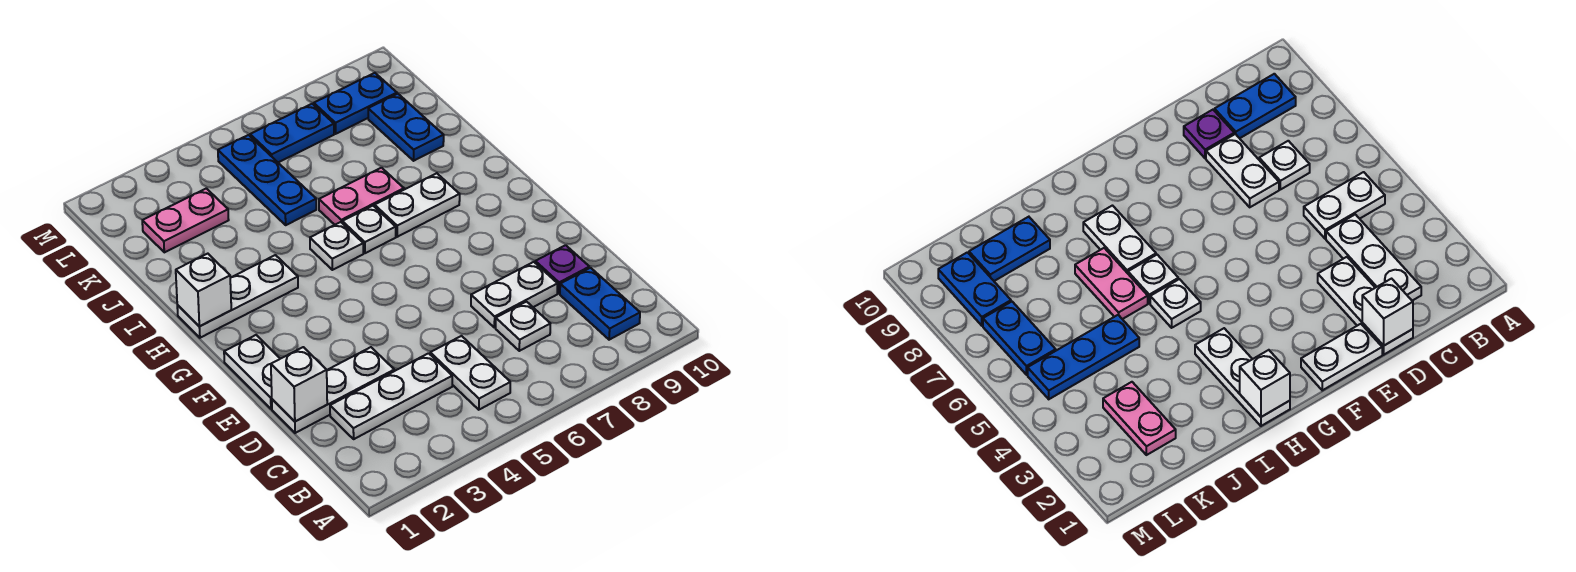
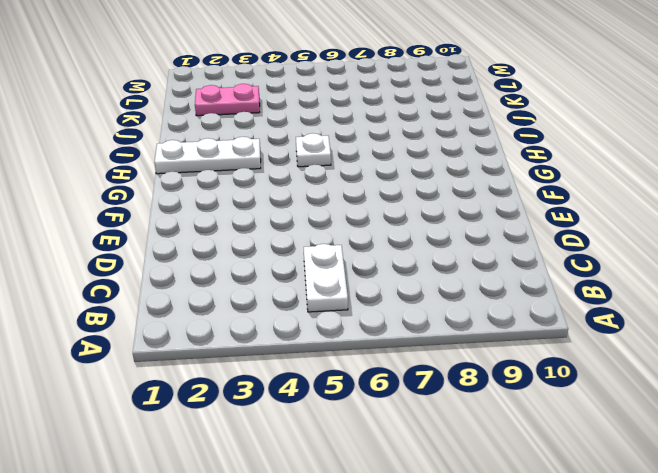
none -> blue 1x2 plate [560,268,640,340]
none -> white 1x3 plate [330,353,452,439]
none -> white 1x1 plate [496,302,550,351]

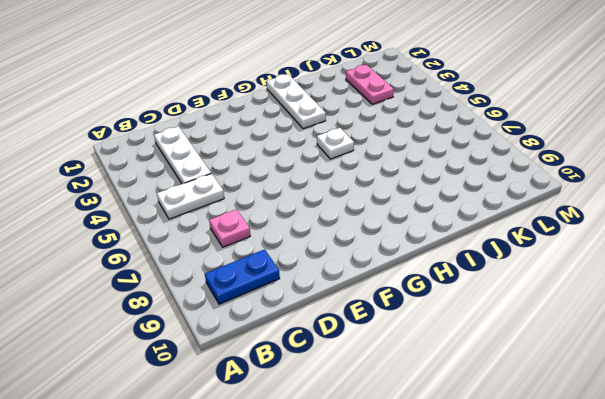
pink 1x1 plate [209,209,250,247] -> white 1x1 plate [496,302,550,351]
none -> white 1x3 plate [272,347,394,433]
none -> white 1x2 plate [471,262,558,328]
none -> purple 1x1 plate [535,245,589,293]

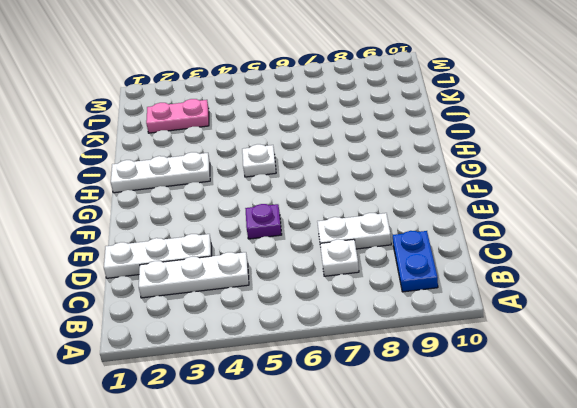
purple 1x1 plate [245,204,282,239] -> purple 1x1 plate moved to [535,245,589,293]
none -> white 1x2 plate [430,336,510,410]
none -> white 1x2 plate [224,335,280,409]
none -> white 1x1 plate [342,206,396,253]

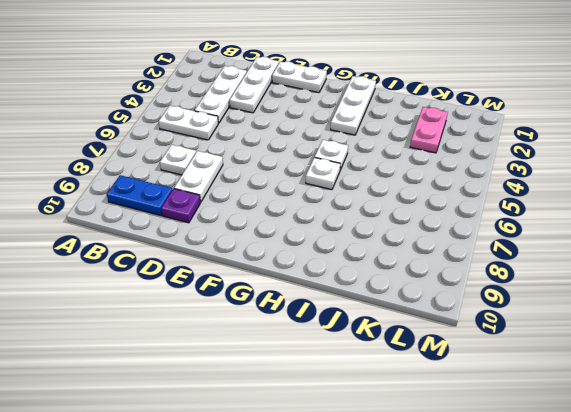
none -> white 1x2 plate [375,173,460,237]
none -> pink 1x2 plate [319,168,404,225]
none -> blue 1x3 plate [218,135,316,225]

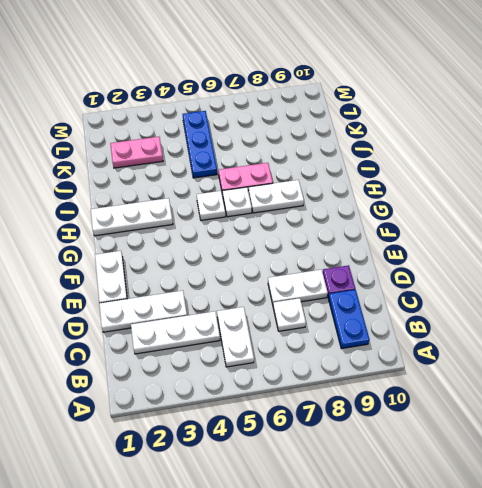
none -> blue 1x2 plate [368,94,444,161]
none -> blue 1x2 plate [250,104,334,162]
none -> blue 1x2 plate [314,73,397,134]

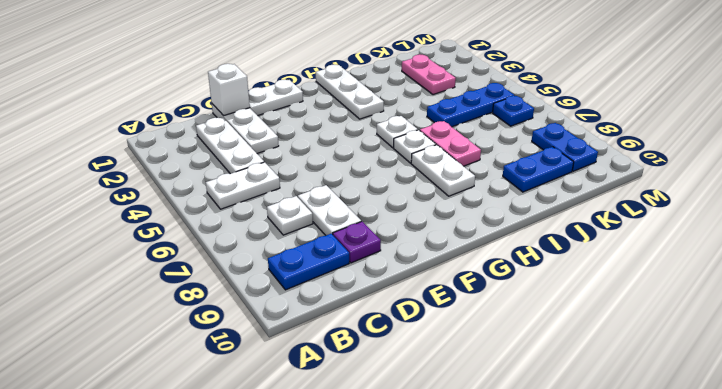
blue 1x1 plate [493,96,534,126] -> blue 1x2 plate [250,104,334,162]
none -> white 1x1 brick [176,254,231,326]

